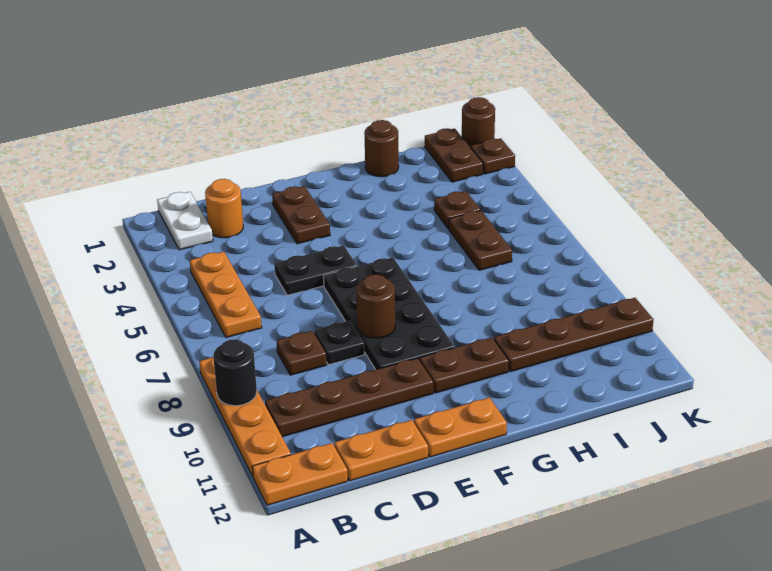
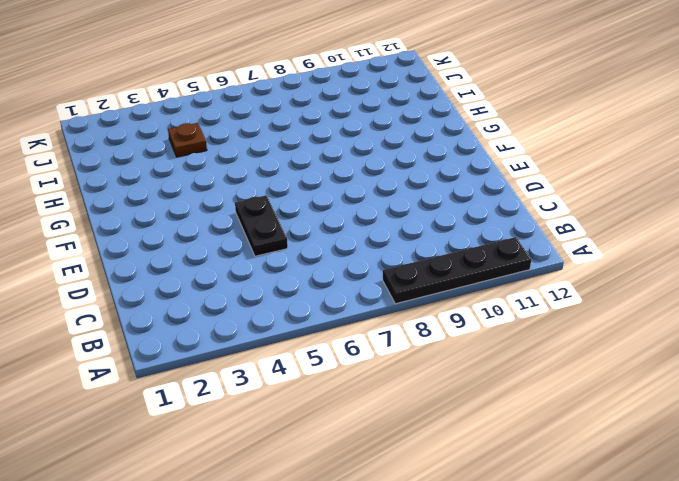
black 1x4 plate [383,237,531,304] -> orange 1x4 plate [199,357,291,476]
none -> orange 1x2 plate [252,443,348,505]
none -> white 1x2 plate [157,192,213,250]
none -> orange 1x3 plate [190,252,262,337]

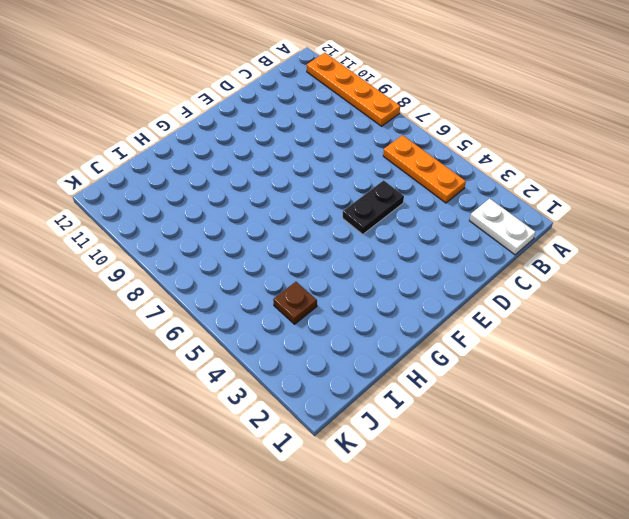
none -> orange 1x2 plate [252,443,348,505]
none -> brown 1x4 plate [265,358,433,437]
none -> orange 1x1 round brick [205,179,243,238]

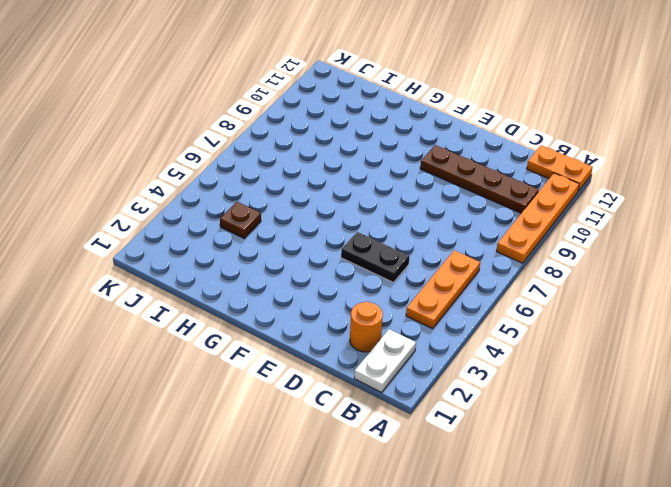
none -> brown 1x1 plate [277,331,327,375]
none -> orange 1x2 plate [334,420,428,481]
none -> black 1x1 plate [314,321,364,365]

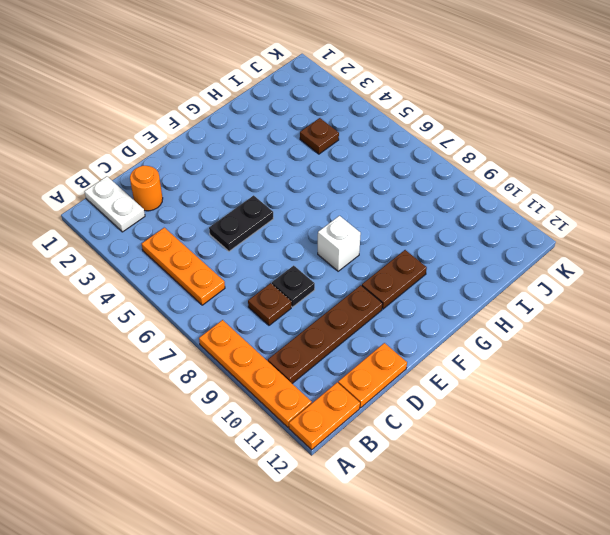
white 1x1 brick [318,216,361,271] -> black 2x4 plate [324,257,455,370]
none -> brown 1x2 plate [272,186,330,244]
none -> orange 1x2 plate [414,398,507,457]
none -> brown 1x1 round brick [364,120,399,177]

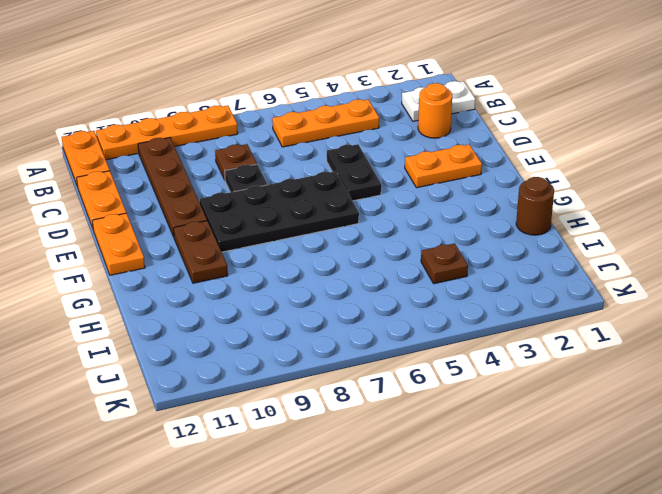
orange 1x2 plate [405,145,482,188] -> brown 1x2 plate [272,186,330,244]
none -> brown 1x4 plate [494,298,654,372]
none -> brown 1x2 plate [449,210,512,270]
none -> brown 1x2 plate [425,128,483,182]

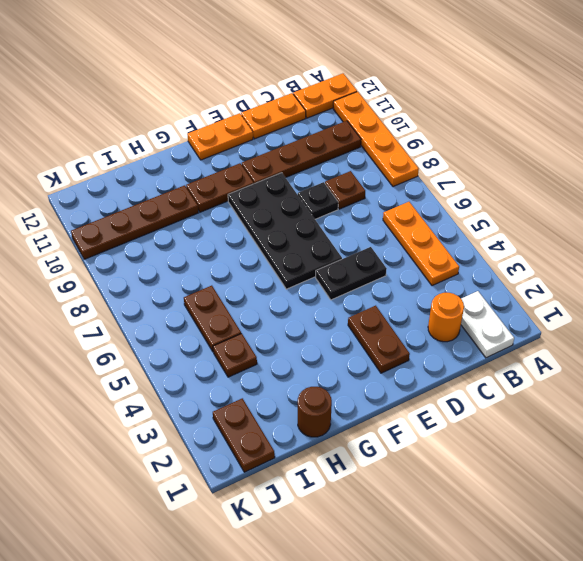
none -> brown 1x1 round brick [462,97,495,148]
none -> brown 1x1 plate [471,138,515,174]
none -> black 1x1 round brick [213,339,257,406]

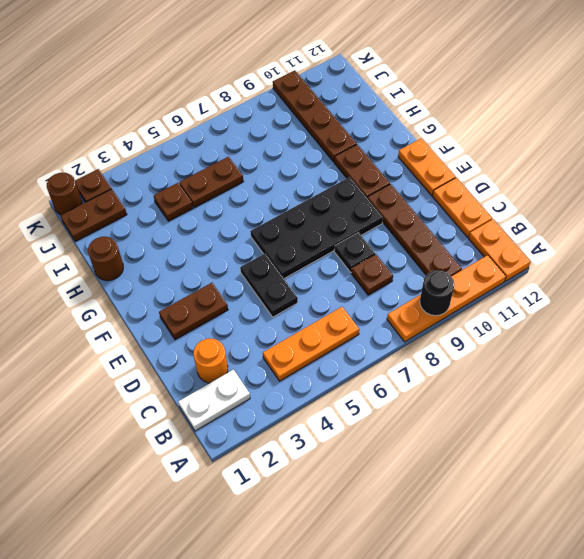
none -> brown 1x1 round brick [356,274,395,338]

